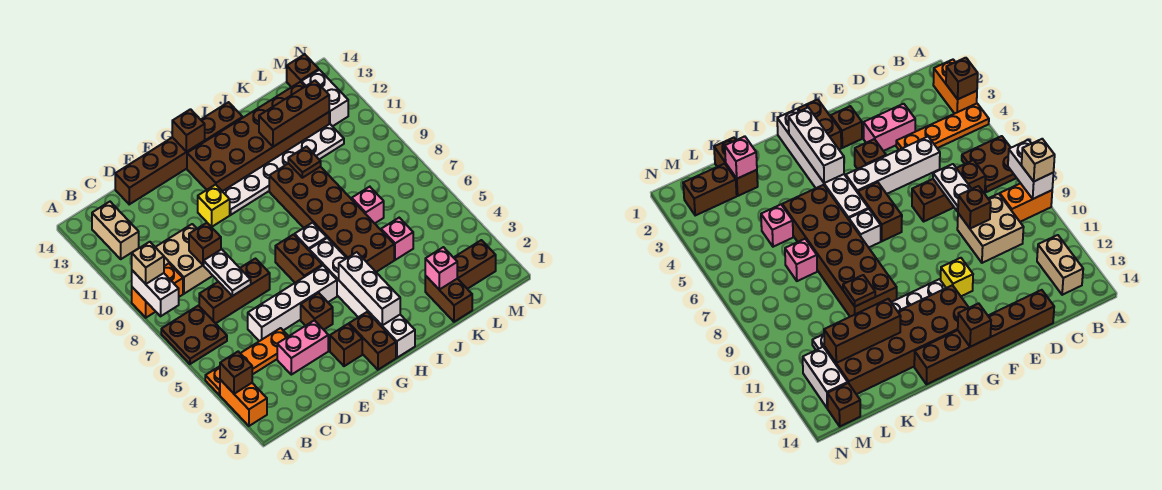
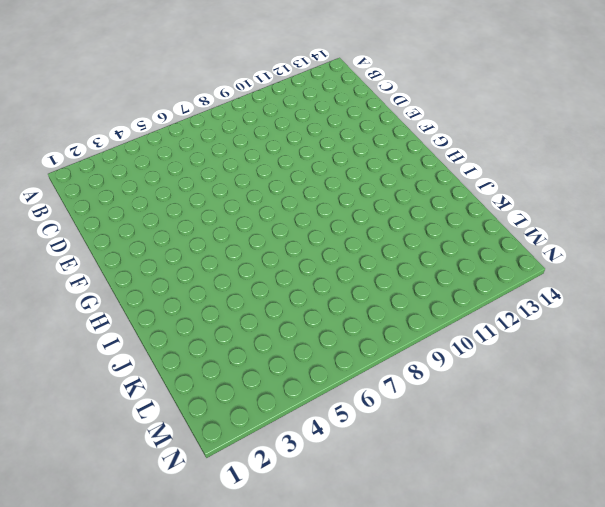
none -> orange 1x2 brick [220,380,267,426]
none -> orange 1x4 plate [205,328,288,395]
none -> brown 2x2 plate [161,306,227,364]
none -> orange 1x2 brick [132,263,183,318]

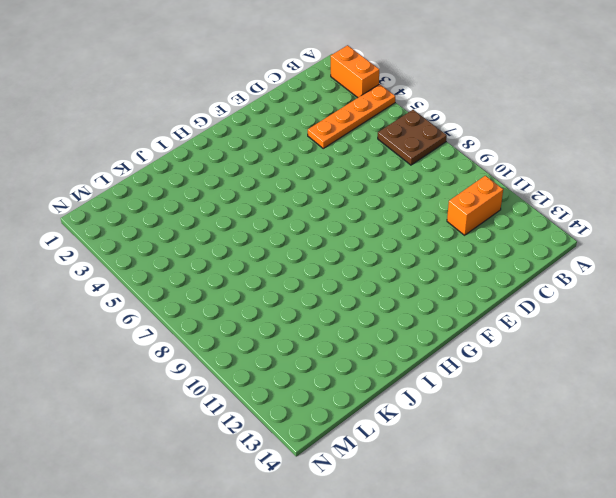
orange 1x2 brick [447,176,503,235] -> orange 1x2 brick moved to [132,263,183,318]
none -> tan 1x2 brick [92,202,139,259]
none -> brown 1x3 brick [199,259,270,323]
none -> tan 2x2 brick [156,224,213,294]
none -> pink 1x2 brick [277,320,328,375]

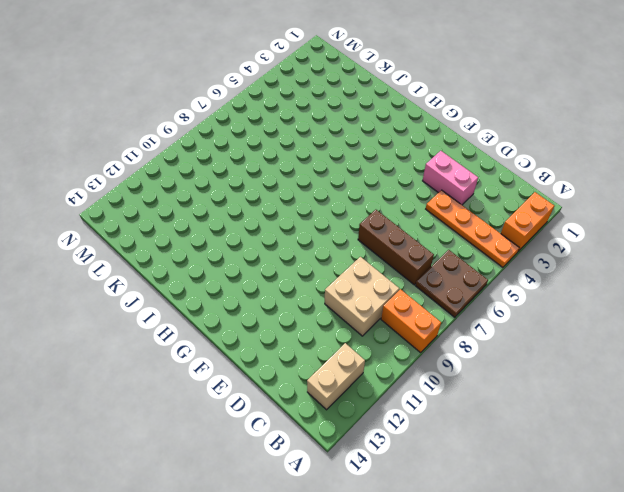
none -> white 1x4 brick [248,266,337,341]
none -> brown 1x6 brick [115,102,243,204]
none -> brown 1x1 brick [330,324,362,366]
none -> brown 1x1 brick [301,293,333,330]

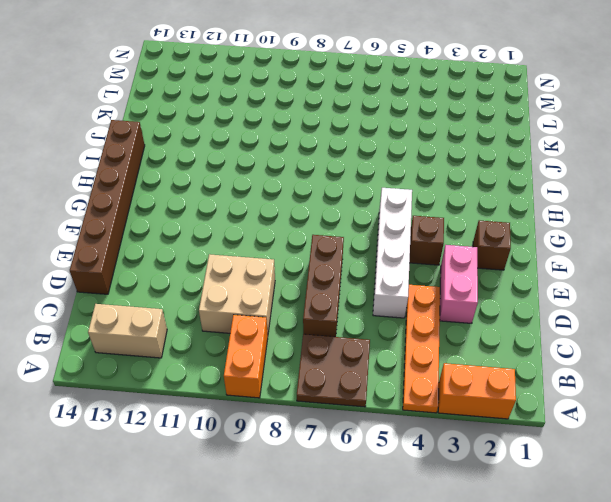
none -> yellow 1x1 brick [198,185,230,227]
none -> brown 1x2 brick [349,312,396,370]
none -> brown 1x2 brick [275,235,322,283]
none -> white 1x6 plate [222,124,344,215]

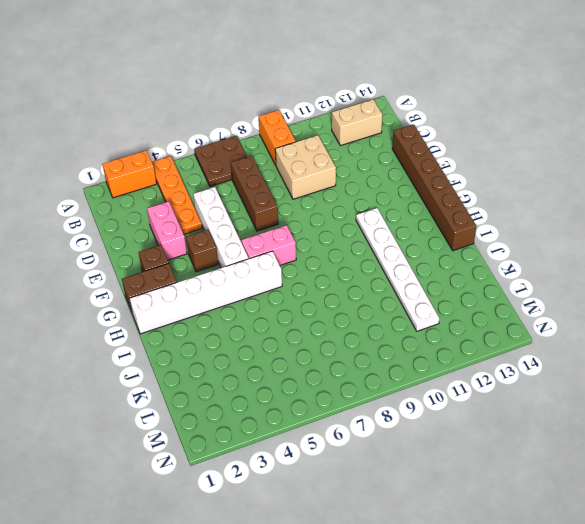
pink 1x2 brick [241,225,296,265] -> brown 1x2 brick [275,235,322,283]
none -> yellow 1x1 brick [198,185,230,227]
none -> brown 2x6 brick [187,82,329,191]
none -> white 1x1 brick [295,223,327,250]
none -> brown 2x6 brick [269,163,394,272]

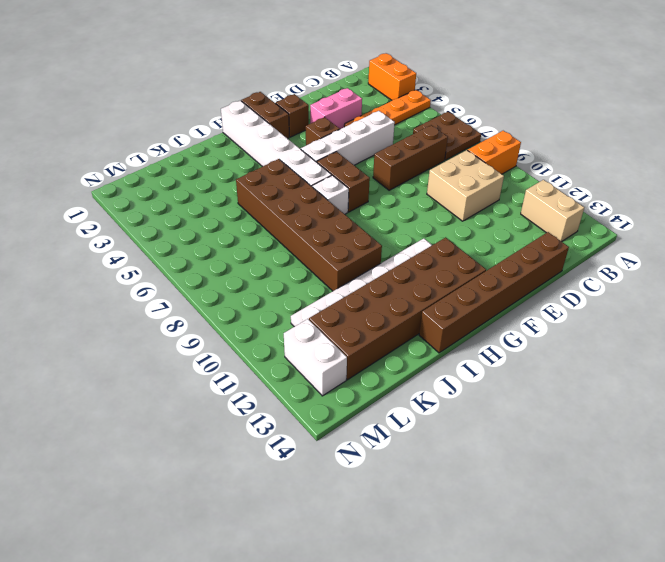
none -> yellow 1x1 brick [198,185,230,227]
none -> brown 1x2 brick [425,275,472,322]
none -> pink 1x1 brick [381,218,413,260]
none -> pink 1x1 brick [352,187,384,223]

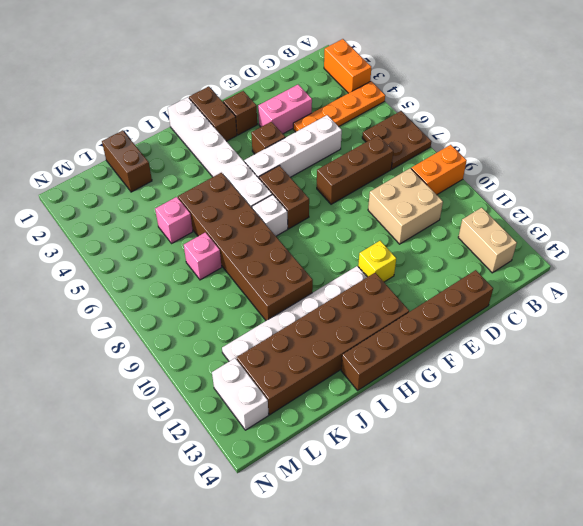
none -> brown 1x2 brick [454,240,496,289]
none -> brown 1x1 brick [287,54,319,87]
none -> brown 1x1 brick [220,352,252,394]
none -> white 1x2 brick [132,270,179,316]

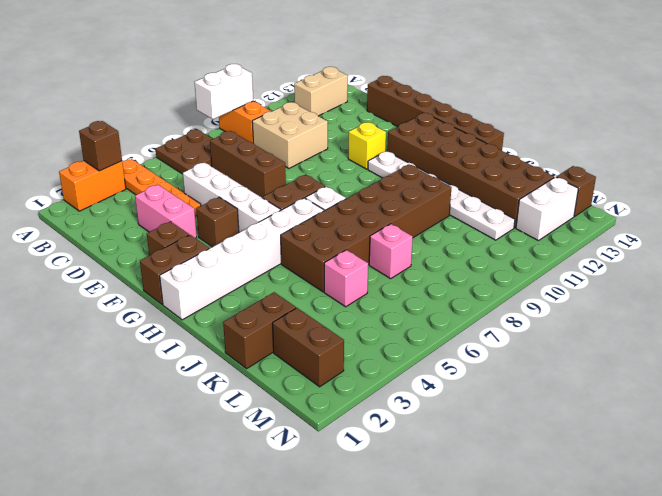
none -> white 1x2 plate [204,249,251,296]
none -> brown 1x1 brick [189,223,221,265]
none -> brown 1x1 brick [172,109,205,152]
none -> white 1x3 brick [339,252,400,325]

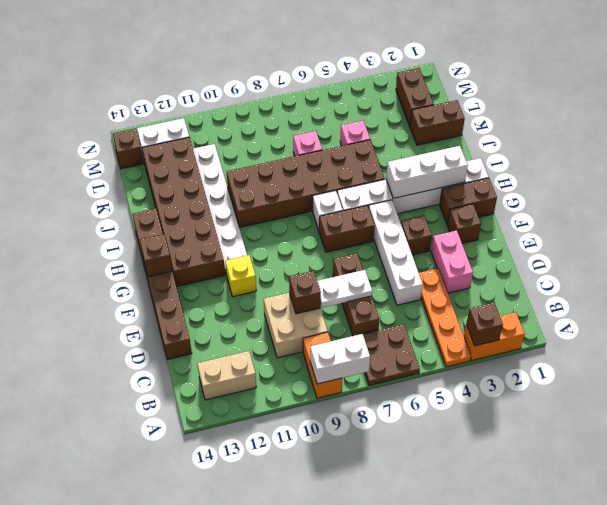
none -> brown 1x1 plate [288,147,321,178]
none -> brown 1x3 brick [259,81,329,147]
none -> pink 1x1 brick [425,247,457,290]
none -> tan 1x1 brick [132,242,164,284]

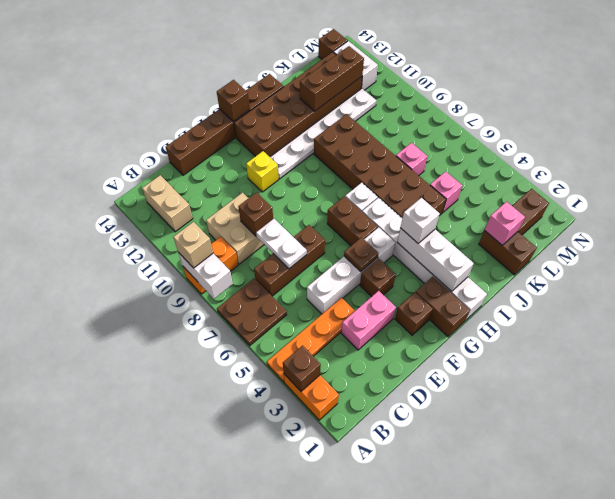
brown 1x1 plate [344,237,379,272] -> brown 1x1 plate moved to [288,147,321,178]
white 1x1 brick [400,198,440,243] -> none

